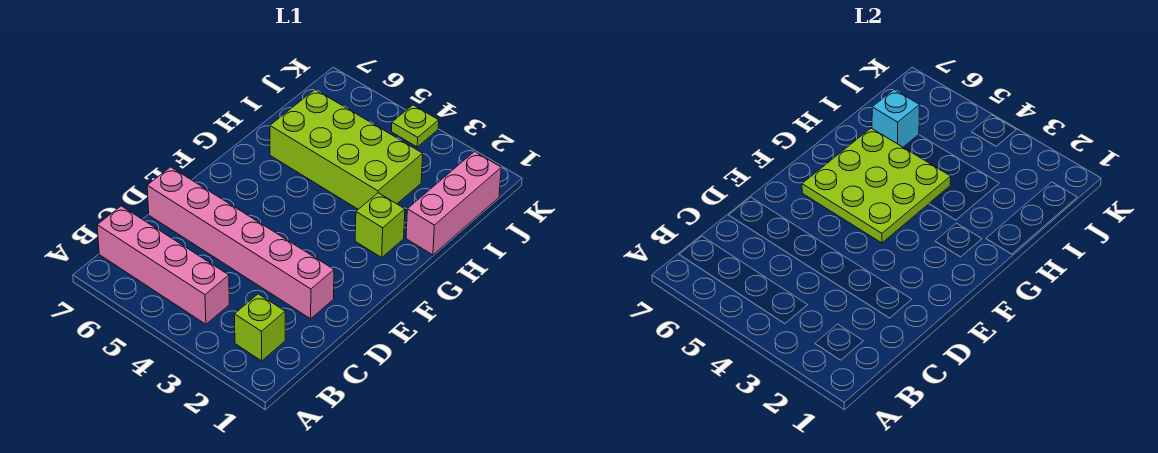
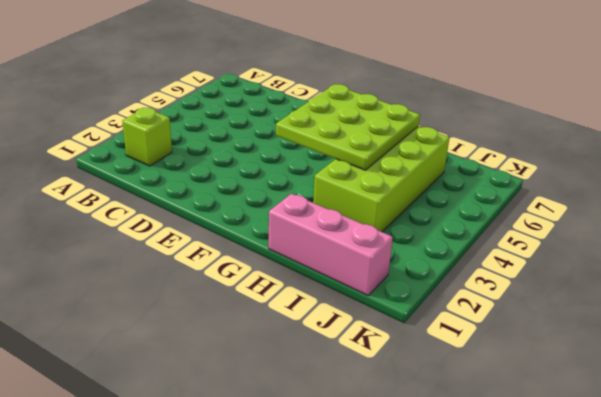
none -> pink 1x4 brick [97,206,229,324]
none -> pink 1x6 brick [147,167,334,319]

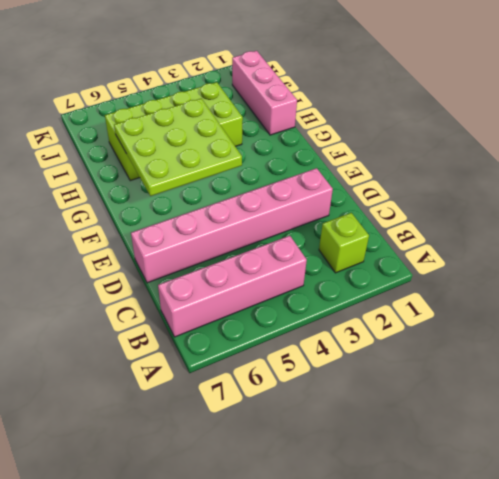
none -> lime 1x1 brick [355,193,405,257]
none -> lime 1x1 plate [392,105,439,147]

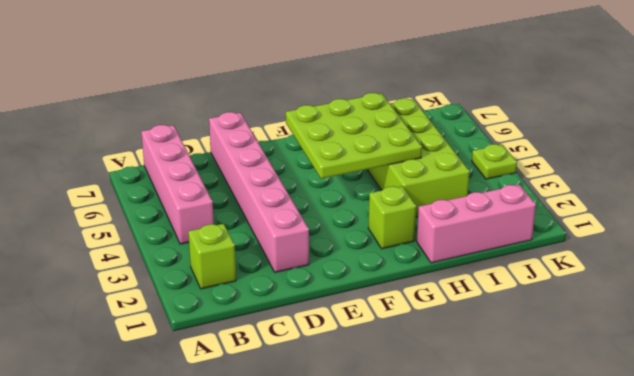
none -> cyan 1x1 brick [872,90,920,147]

